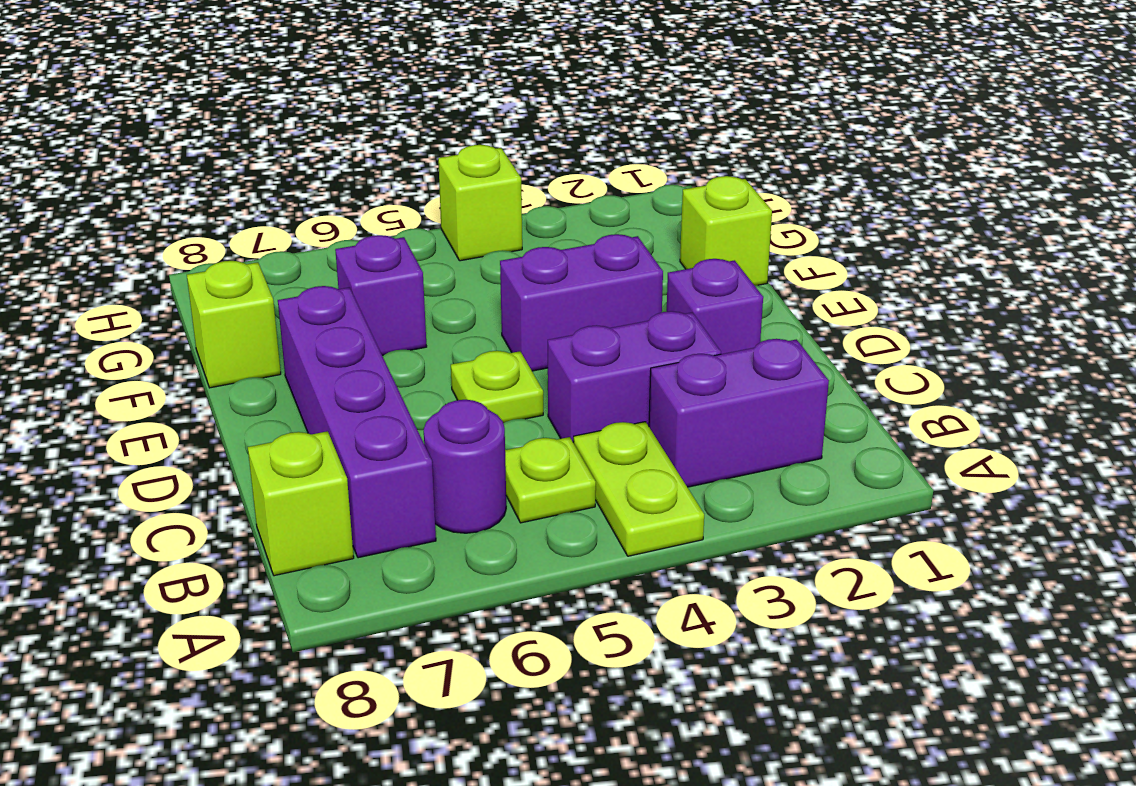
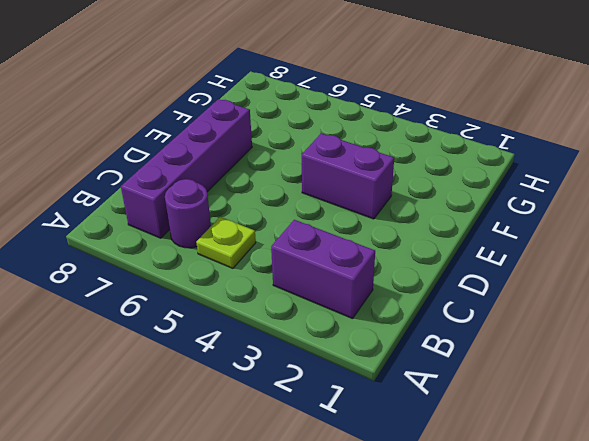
none -> lime 1x2 plate [573,422,704,556]
none -> lime 1x1 brick [248,431,354,576]
none -> purple 1x2 brick [548,311,721,442]

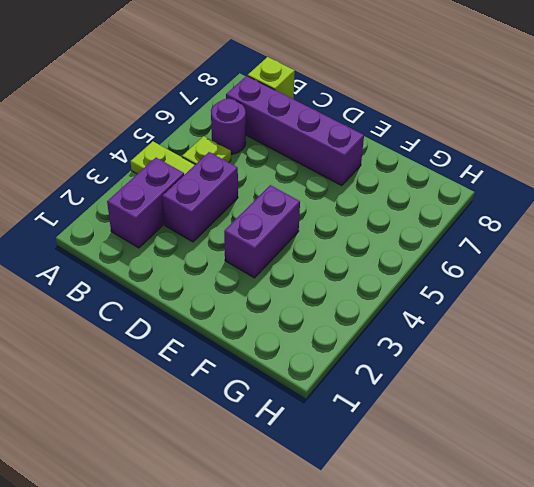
none -> purple 1x1 brick [667,259,763,354]
none -> lime 1x1 plate [451,351,543,423]
none -> lime 1x1 brick [680,176,772,285]

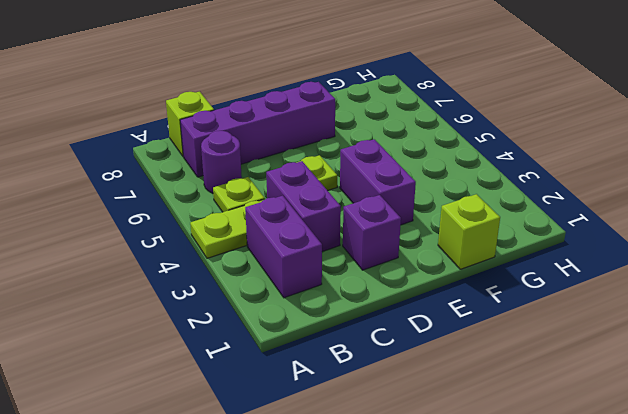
none -> purple 1x1 brick [335,235,427,356]
none -> lime 1x1 brick [187,261,281,388]
none -> lime 1x1 brick [438,145,522,261]

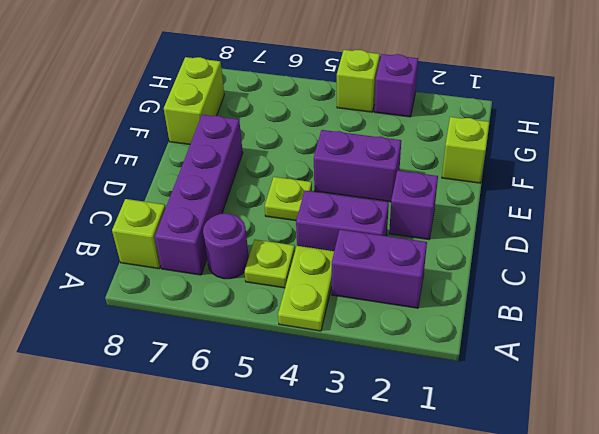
lime 1x2 brick [164,57,224,145] -> lime 1x1 brick [187,261,281,388]
purple 1x1 brick [374,54,418,117] -> purple 1x1 brick moved to [335,235,427,356]

